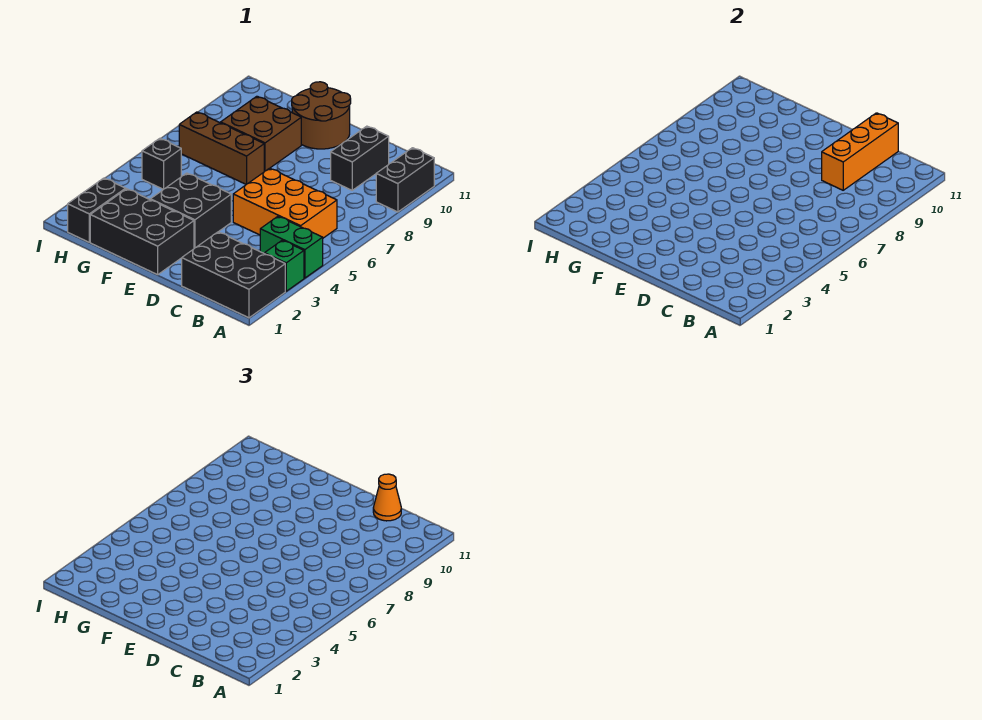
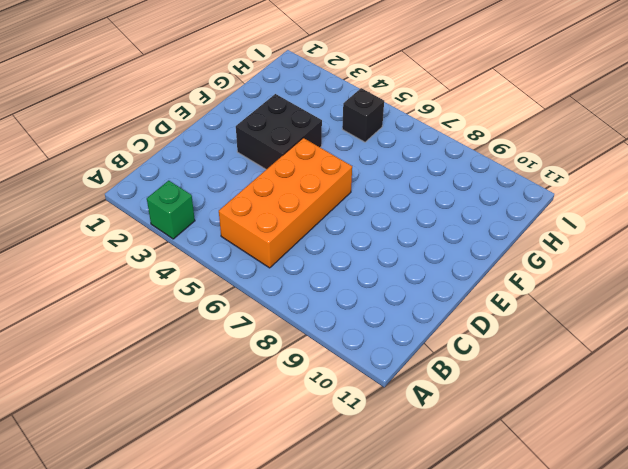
orange 2x4 brick [219,138,352,268] -> orange 2x3 brick [233,168,337,238]
none -> black 2x3 brick [182,232,285,318]
none -> green 1x2 brick [260,216,323,278]
none -> black 1x2 brick [376,148,434,212]

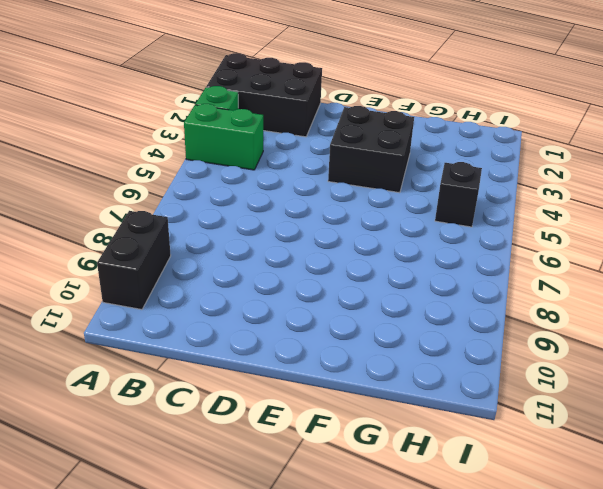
none -> orange 2x3 brick [233,168,337,238]
none -> black 1x2 brick [331,126,389,190]
none -> black 2x3 brick [90,189,194,275]

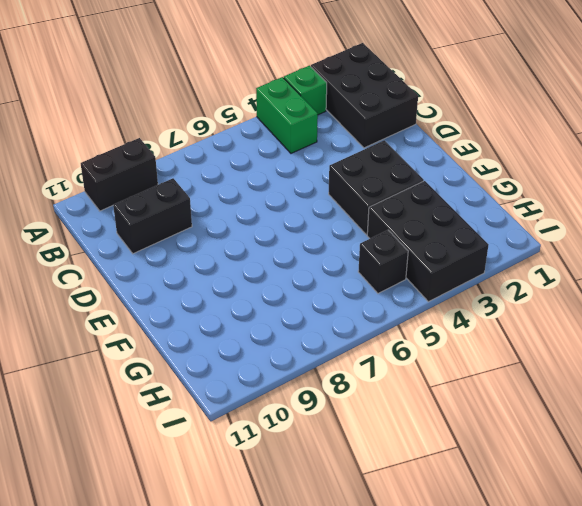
black 2x3 brick [367,181,488,302] -> black 2x3 brick moved to [90,189,194,275]
none -> orange 2x3 brick [233,168,337,238]
none -> brown 2x2 round brick [292,82,351,149]
none -> brown 1x3 brick [179,112,264,184]

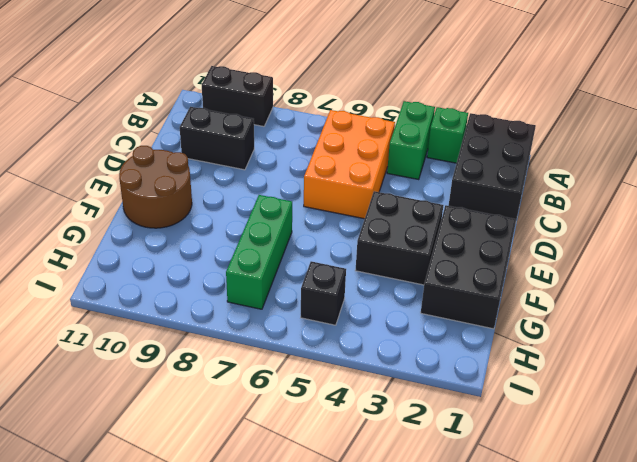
green 1x3 brick [226,195,292,309] -> brown 1x3 brick [179,112,264,184]
none -> brown 2x2 brick [221,96,301,171]
none -> black 1x2 brick [68,178,126,242]
none -> orange 1x3 brick [822,113,898,190]

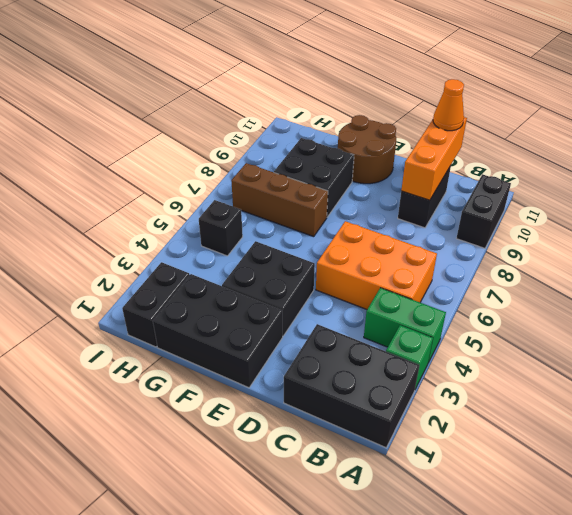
black 2x2 brick [274,138,354,217] -> brown 2x2 brick [221,96,301,171]

